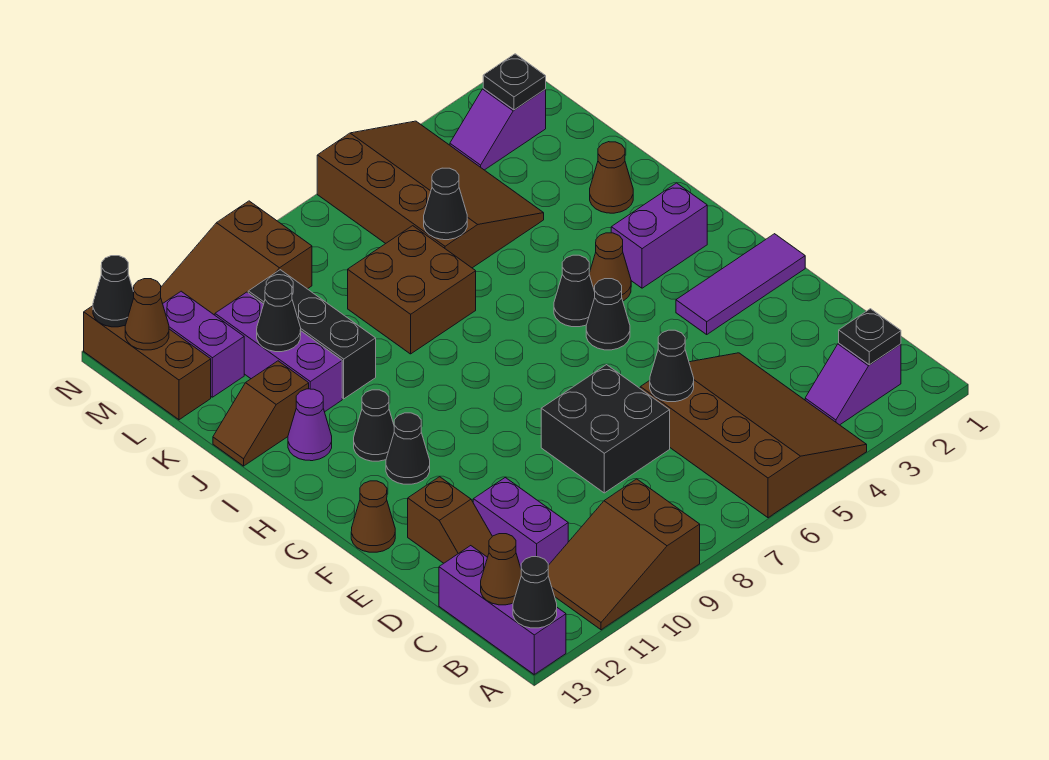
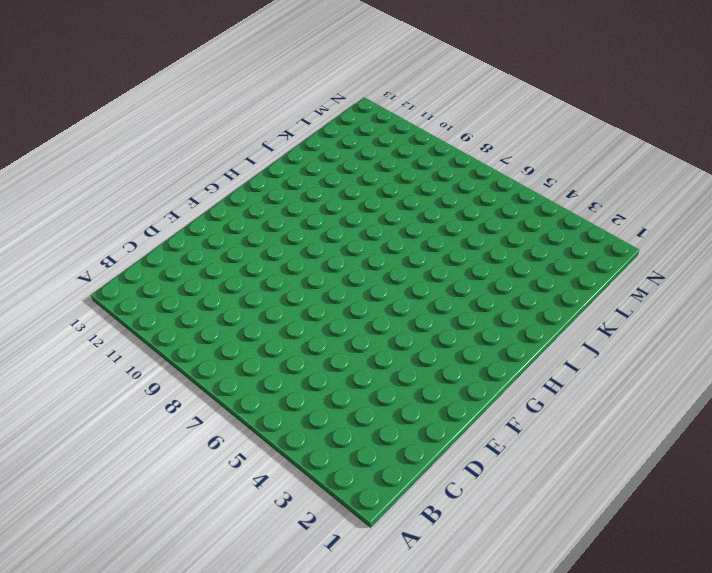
none -> brown 3x4 slope [640,353,867,518]
none -> brown 2x3 slope [548,479,700,630]
none -> purple 1x3 brick [439,546,566,674]
none -> purple 1x2 slope [805,343,901,425]

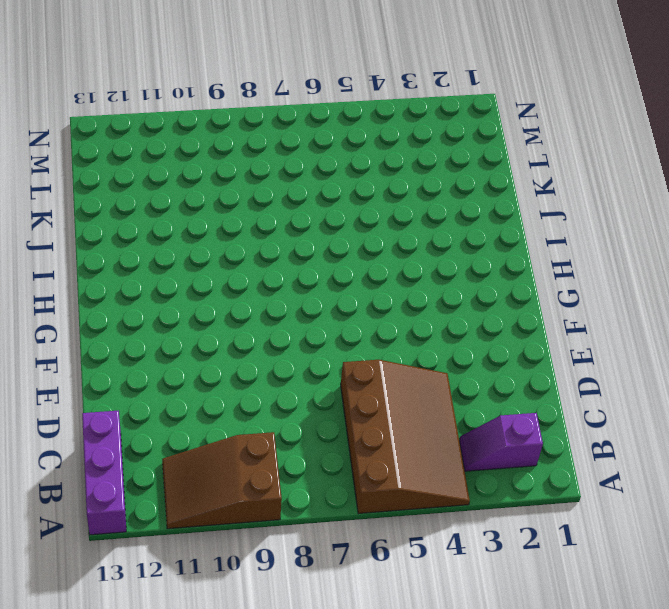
none -> purple 1x2 brick [473,478,568,568]
none -> black 2x2 brick [541,365,670,493]
none -> brown 1x2 slope [408,477,492,563]
none -> purple 1x3 tile [676,234,805,334]

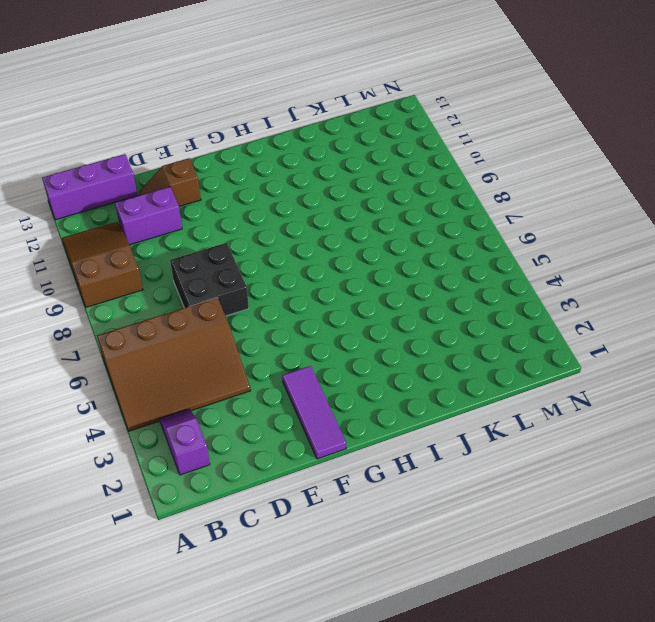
none -> brown 1x1 cone [351,481,395,552]
none -> black 1x1 cone [586,279,630,350]
none -> black 1x1 cone [386,413,430,484]
none -> purple 1x2 brick [611,183,707,288]

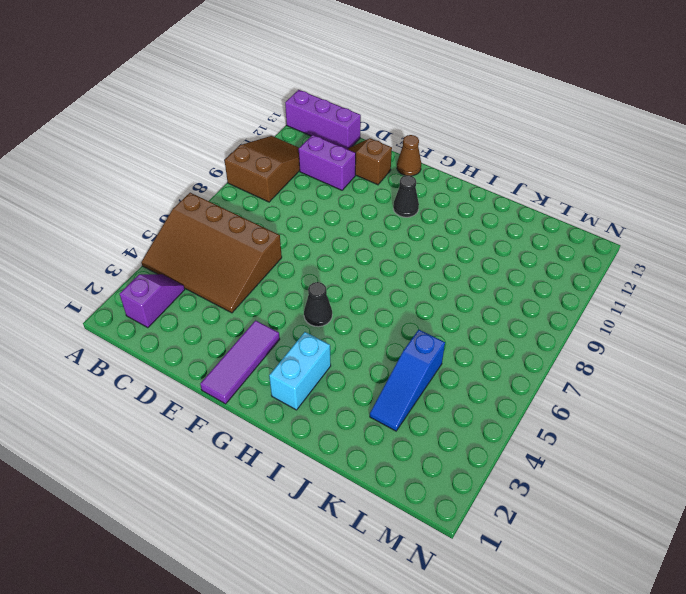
cyan 1x2 brick [269,332,331,410] -> purple 1x2 brick [611,183,707,288]
blue 1x3 slope [370,330,445,431] -> brown 3x4 slope [317,121,544,268]
none -> black 2x2 brick [541,365,670,493]
none -> brown 1x1 cone [589,233,631,301]
none -> black 1x1 cone [554,255,595,327]
none -> black 1x1 cone [354,390,394,461]

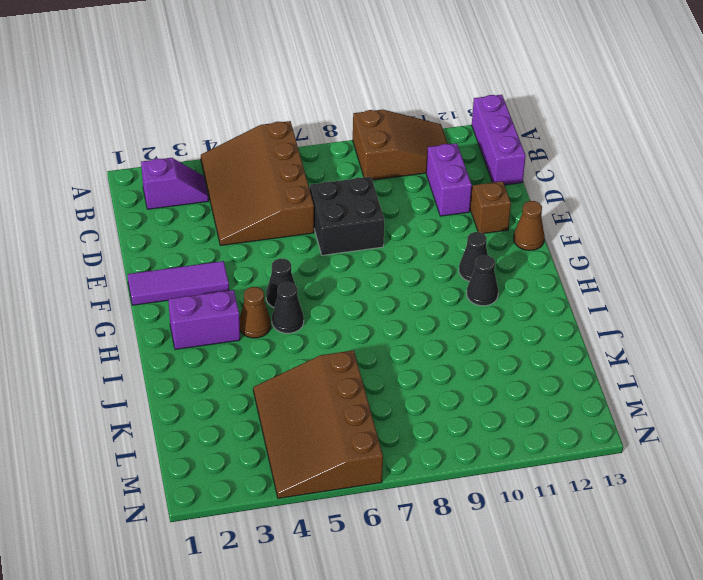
none -> purple 1x1 cone [288,389,332,461]
none -> brown 1x1 cone [590,142,633,213]
none -> brown 2x2 brick [348,226,476,354]
none -> black 1x3 brick [248,270,376,399]

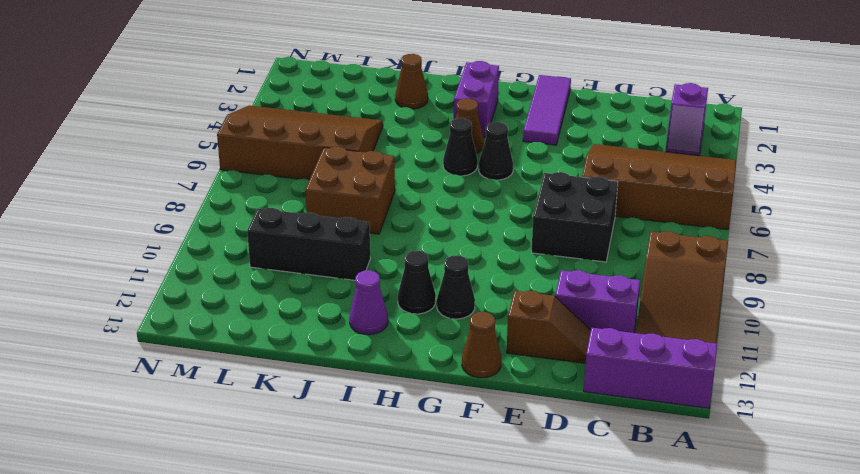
none -> purple 1x3 brick [215,292,342,412]
none -> brown 1x2 slope [213,361,309,466]
none -> purple 1x2 brick [163,291,244,397]
none -> brown 1x3 brick [84,306,211,420]

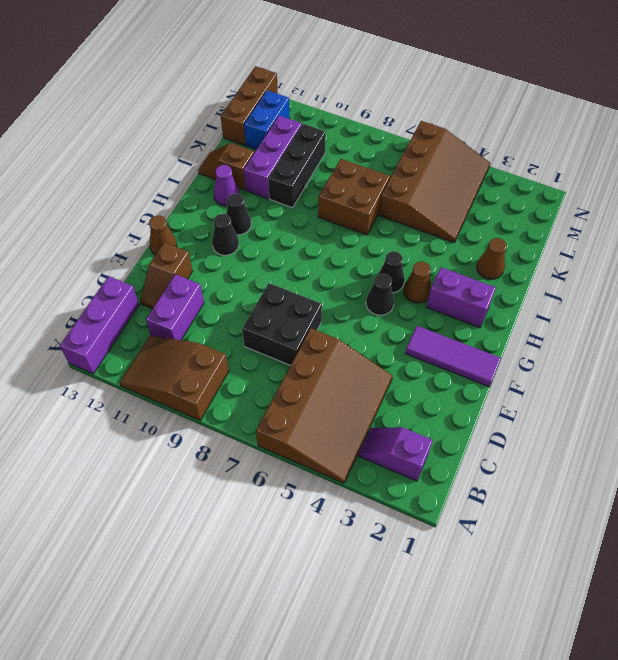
blue 1x2 brick [244,90,290,149] -> purple 1x2 brick [163,291,244,397]
none -> purple 1x2 slope [450,88,546,170]
none -> brown 2x3 slope [161,201,312,315]
none -> black 1x1 cone [513,557,557,628]
none -> black 1x1 plate [839,309,901,365]

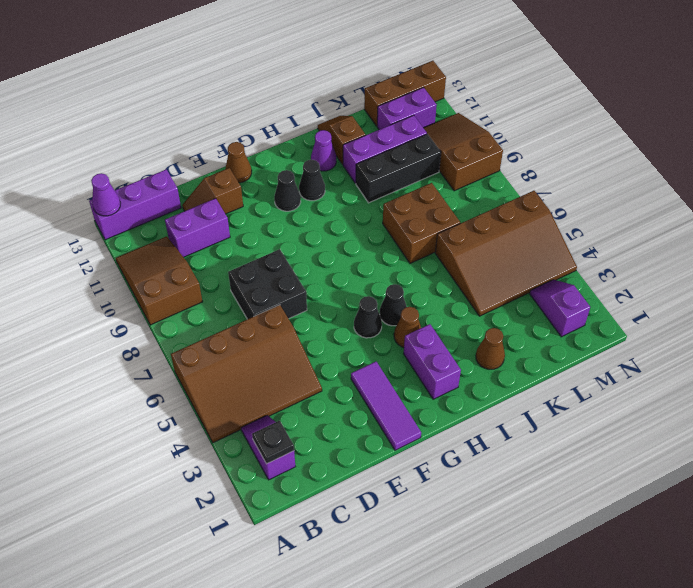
purple 1x1 cone [91,173,120,216] -> black 1x1 cone [513,557,557,628]
none -> brown 1x1 cone [481,534,521,605]
none -> black 1x1 cone [650,330,694,402]
none -> black 1x1 cone [424,168,467,240]
none -> black 1x1 cone [257,280,301,352]

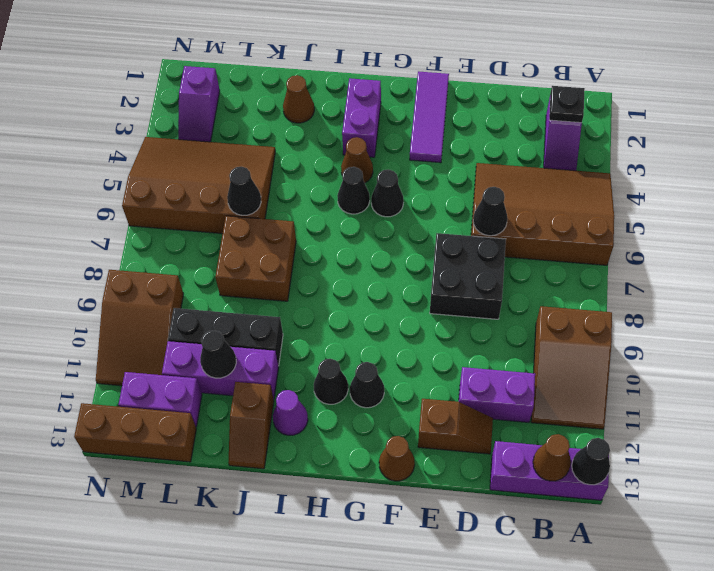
none -> black 1x1 plate [483,54,546,110]
none -> brown 1x1 cone [125,279,169,350]
none -> black 1x1 cone [93,256,134,327]

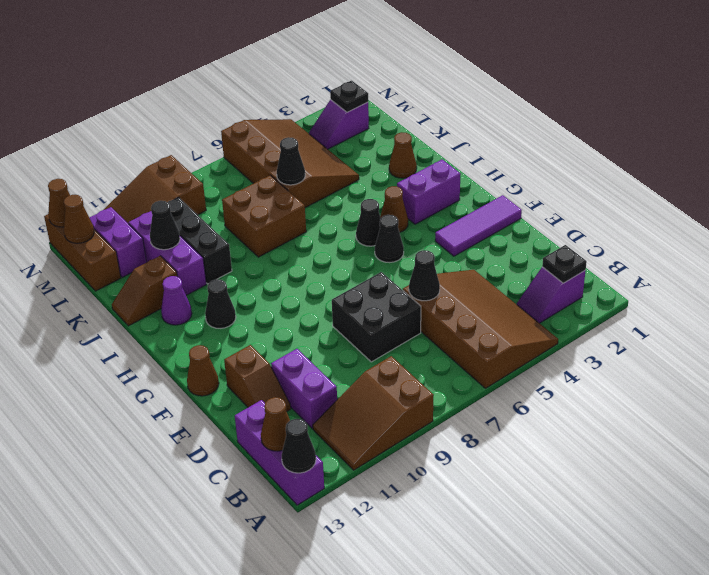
brown 1x1 cone [48,179,70,227] -> black 1x1 cone [93,256,134,327]
none -> black 1x1 cone [386,413,430,484]

